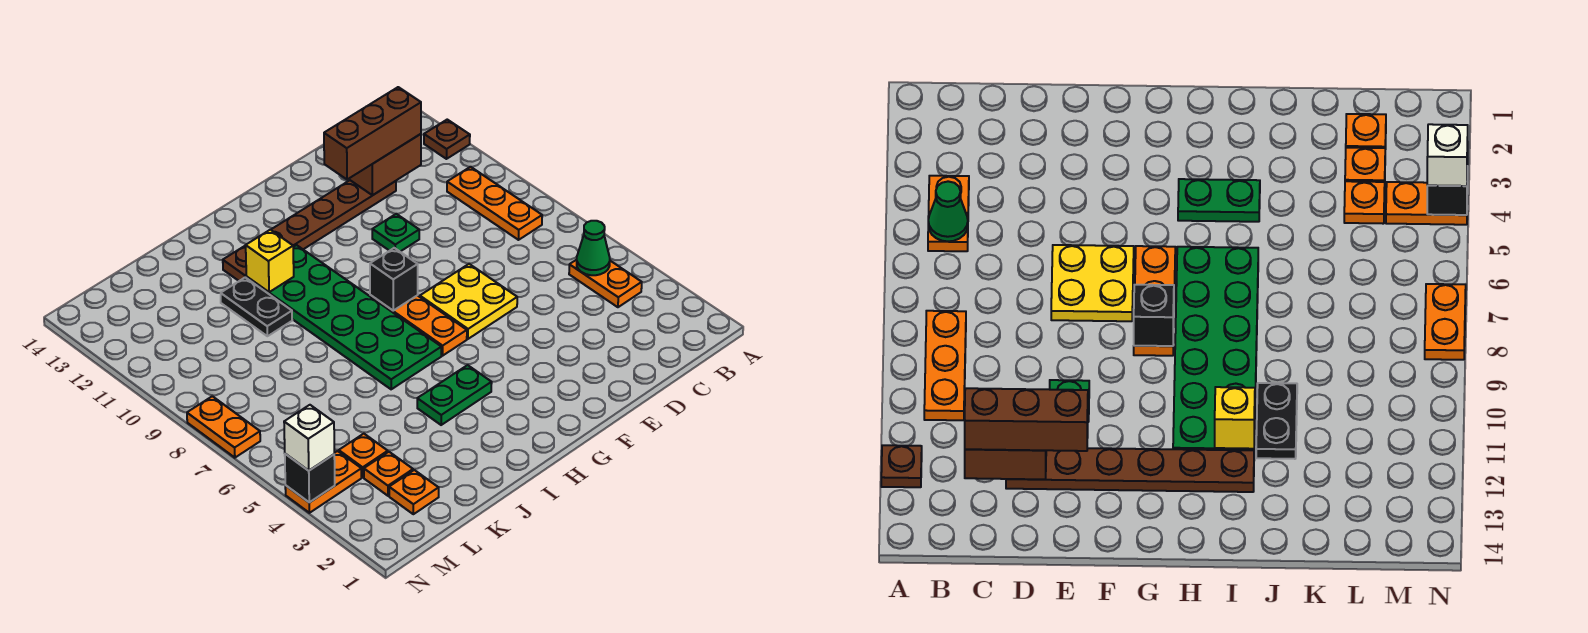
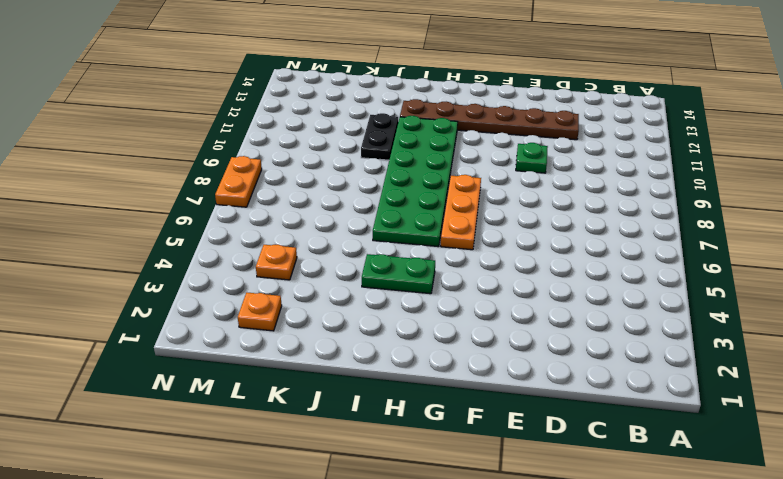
none -> brown 1x1 plate [424,120,470,159]
none -> orange 1x2 plate [569,260,642,307]
none -> orange 1x3 plate [447,167,542,240]

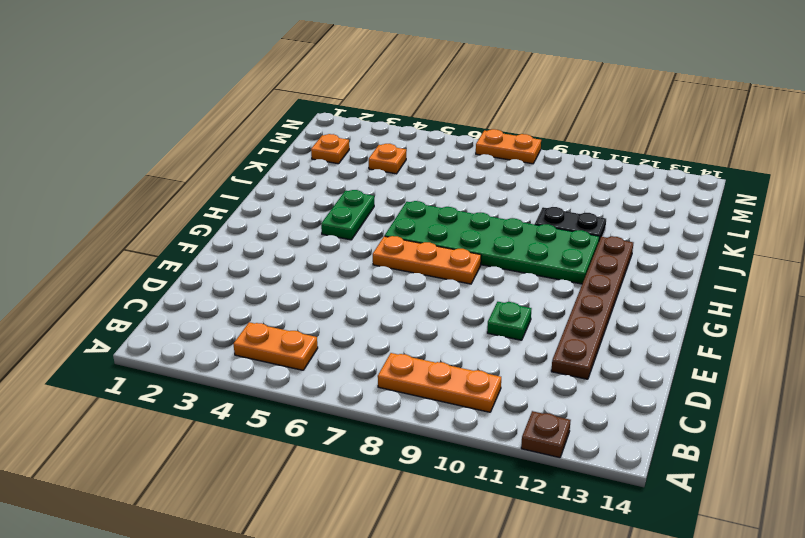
none -> yellow 2x2 plate [420,264,517,339]
none -> orange 1x1 plate [364,452,413,496]
none -> orange 1x2 plate [285,451,361,513]

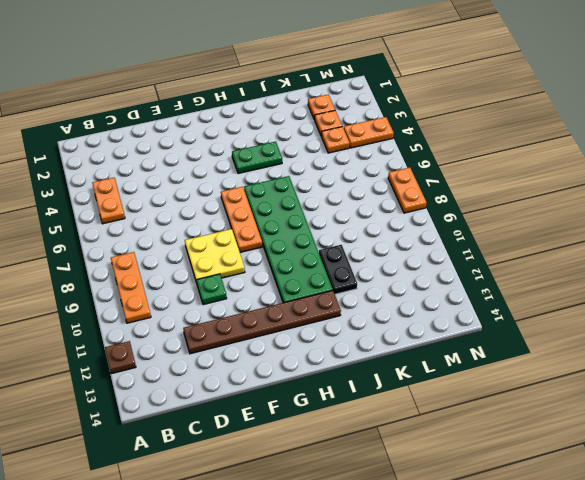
yellow 2x2 plate [185,229,245,283] -> yellow 2x2 plate moved to [420,264,517,339]
none -> green 1x1 cone [577,221,610,275]
none -> brown 1x2 brick [350,134,421,195]
none -> black 1x1 brick [370,248,418,311]

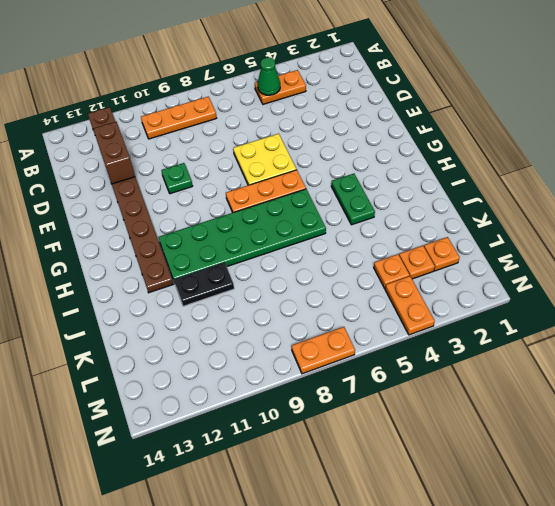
none -> black 1x1 brick [370,248,418,311]
none -> yellow 1x1 brick [246,230,294,292]
none -> black 1x1 brick [285,454,335,502]

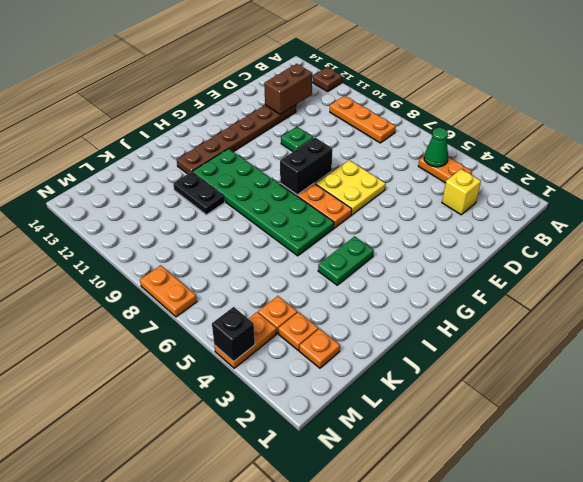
yellow 1x1 brick [442,169,481,215] -> yellow 1x1 brick moved to [246,230,294,292]
black 1x2 brick [280,137,333,195] -> black 1x1 brick [370,248,418,311]
none -> brown 1x3 brick [324,87,421,179]
none -> white 1x1 brick [284,405,334,471]

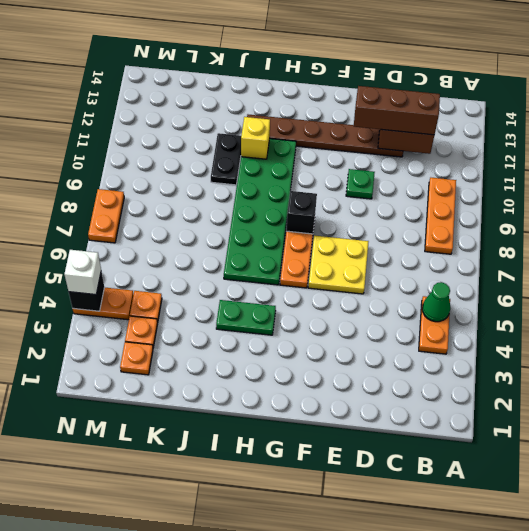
none -> brown 1x1 plate [424,120,470,159]

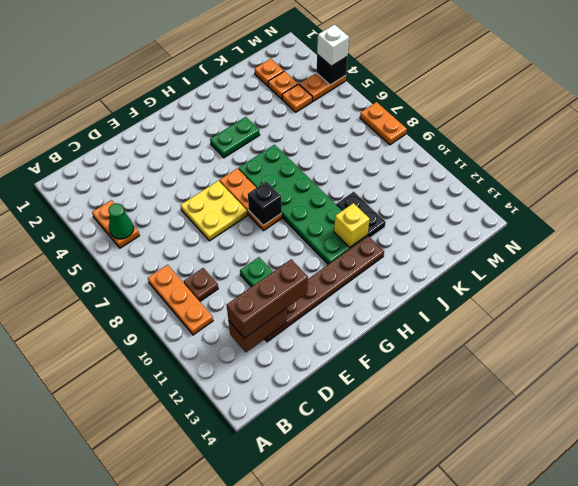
brown 1x1 plate [184,268,218,301] -> brown 1x1 plate moved to [424,120,470,159]

